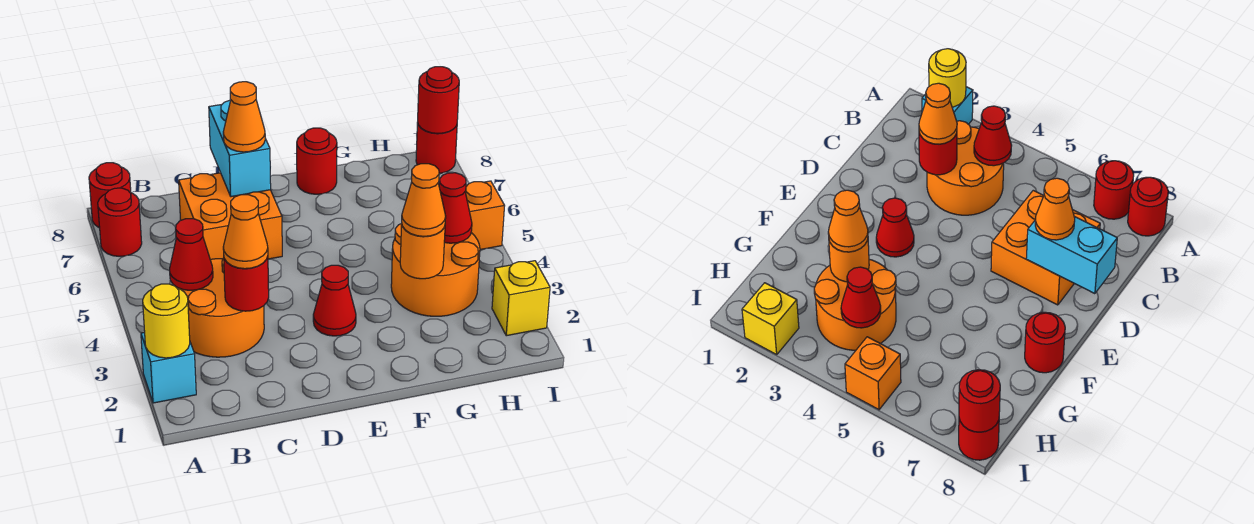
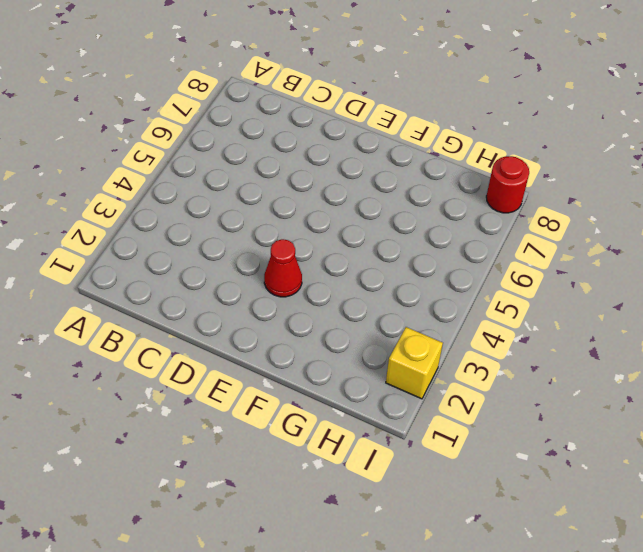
none -> cyan 1x1 brick [141,332,196,403]
none -> red 1x1 round brick [98,188,142,256]
none -> red 1x1 round brick [89,163,131,228]

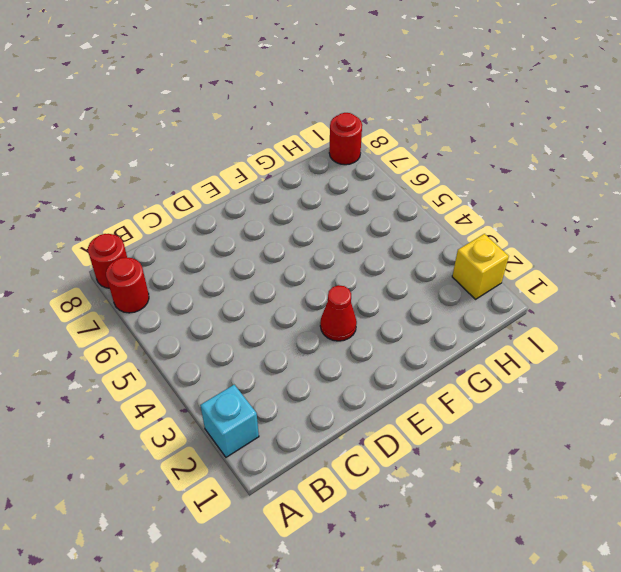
none -> orange 2x2 round brick [176,258,264,357]
none -> orange 2x2 brick [179,173,282,259]
none -> red 1x1 round brick [297,128,337,194]

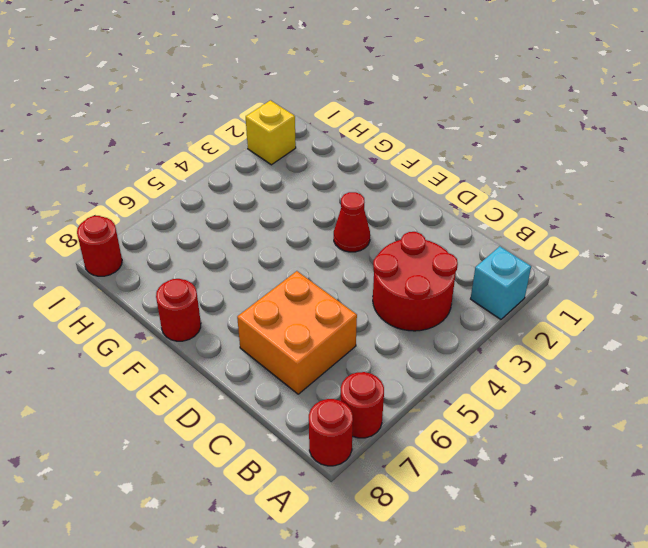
red 2x2 round brick [373,232,458,331] -> orange 2x2 round brick [176,258,264,357]
none -> orange 2x2 round brick [391,224,480,316]
none -> orange 1x1 brick [465,181,504,250]
none -> yellow 1x1 round brick [143,284,190,358]

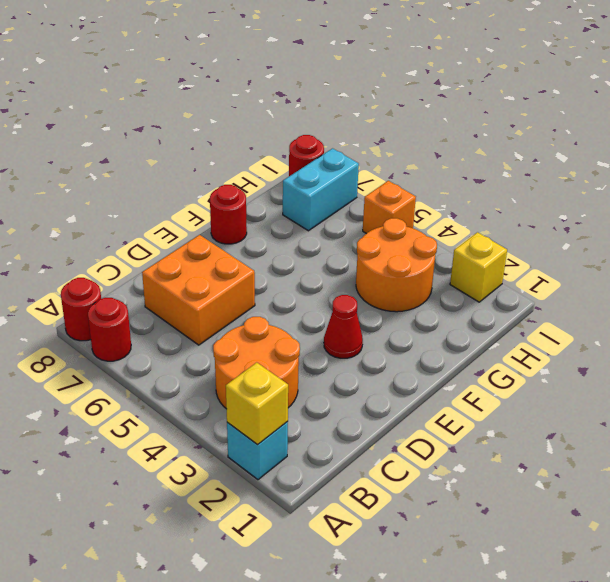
yellow 1x1 brick [226,362,288,445] -> yellow 1x1 round brick [143,284,190,358]
cyan 1x2 brick [283,148,359,231] -> cyan 1x2 brick turned to [209,100,271,197]
none -> red 1x1 cone [170,219,213,290]
none -> red 1x1 round brick [224,256,269,311]
none -> orange 1x1 round brick [400,225,445,279]

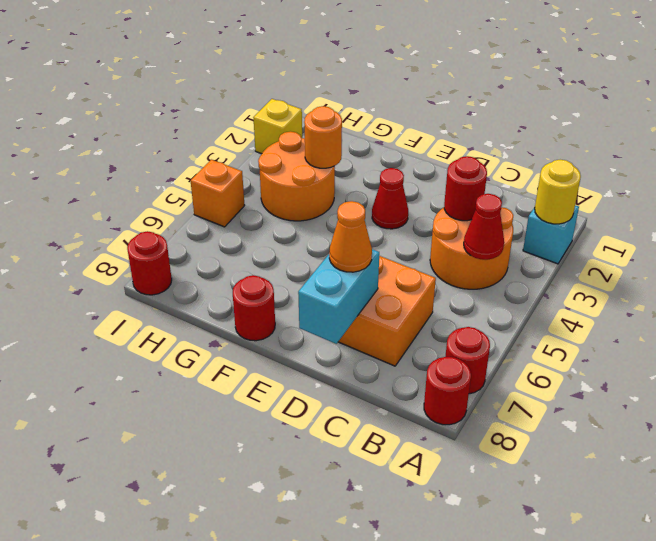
none -> red 1x1 cone [439,173,472,243]
none -> red 1x1 round brick [418,67,459,133]
none -> orange 1x1 cone [223,195,268,269]

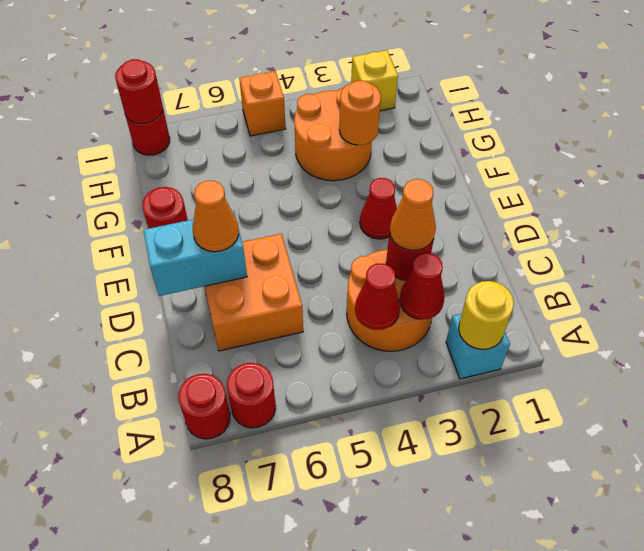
red 1x1 cone [400,253,445,320] -> red 1x1 cone moved to [439,173,472,243]
none -> orange 1x1 cone [402,164,446,236]

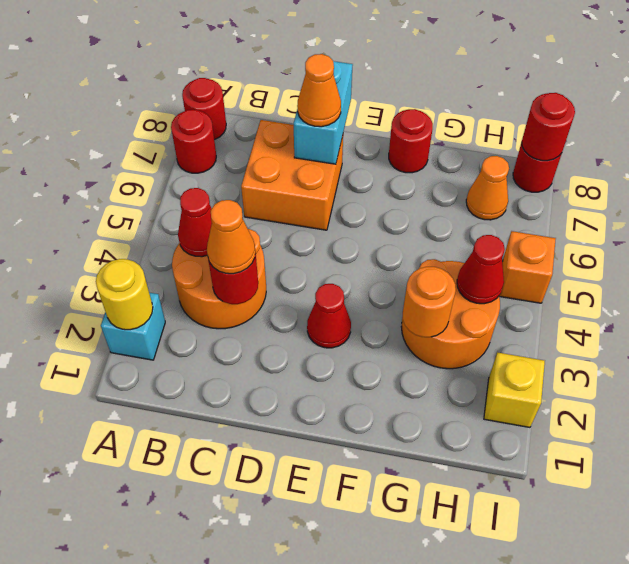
orange 1x1 cone [466,156,509,220] -> orange 1x1 cone moved to [402,164,446,236]

